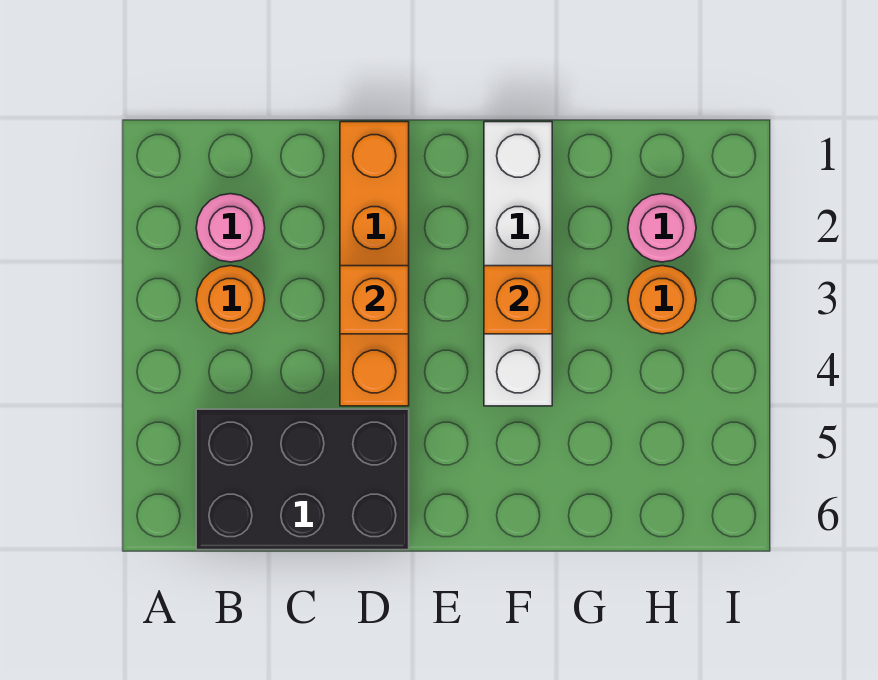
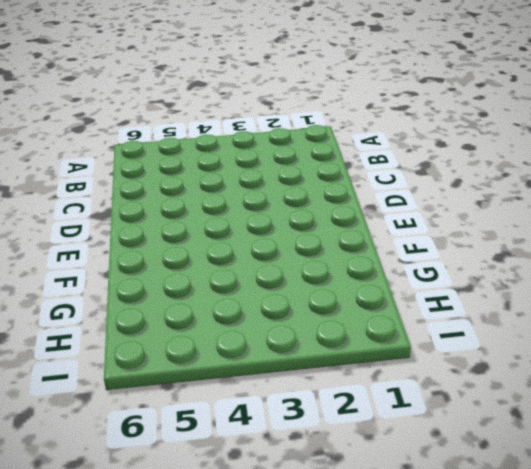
none -> pink 1x1 round brick [196,194,265,262]
none -> orange 1x1 round brick [196,266,265,334]

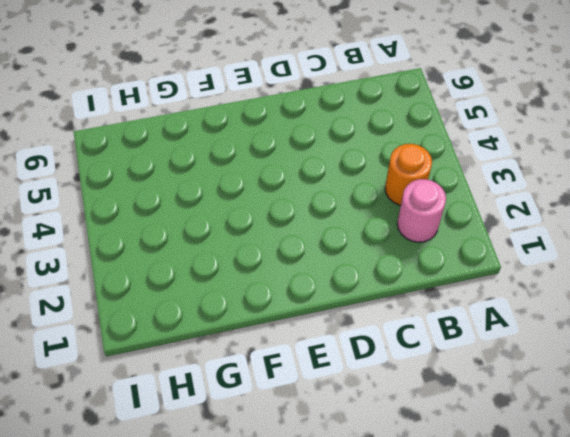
none -> black 2x3 brick [196,409,409,550]
none -> orange 1x4 brick [340,122,409,406]

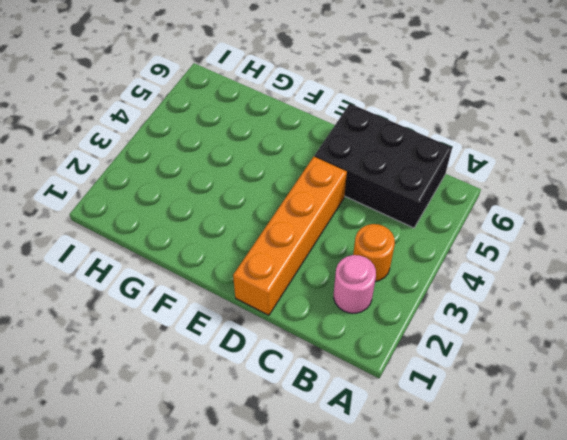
none -> white 1x4 brick [484,122,552,406]
none -> pink 1x1 round brick [628,194,696,262]

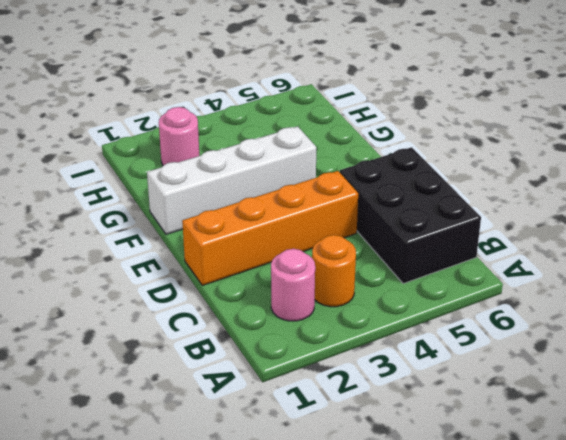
none -> orange 1x1 round brick [628,266,696,334]
none -> orange 1x1 brick [340,266,409,334]

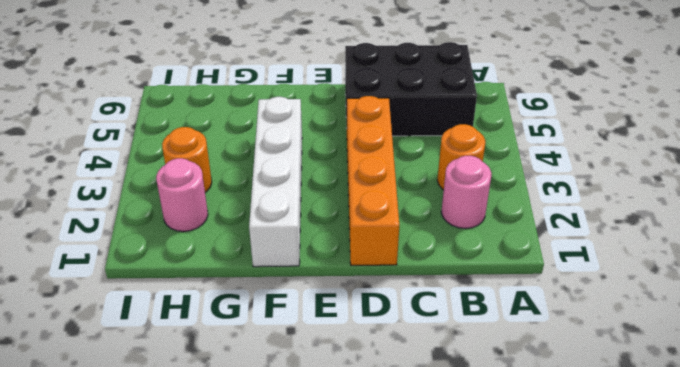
none -> orange 1x1 brick [340,266,409,334]
none -> orange 1x1 brick [484,266,552,334]

